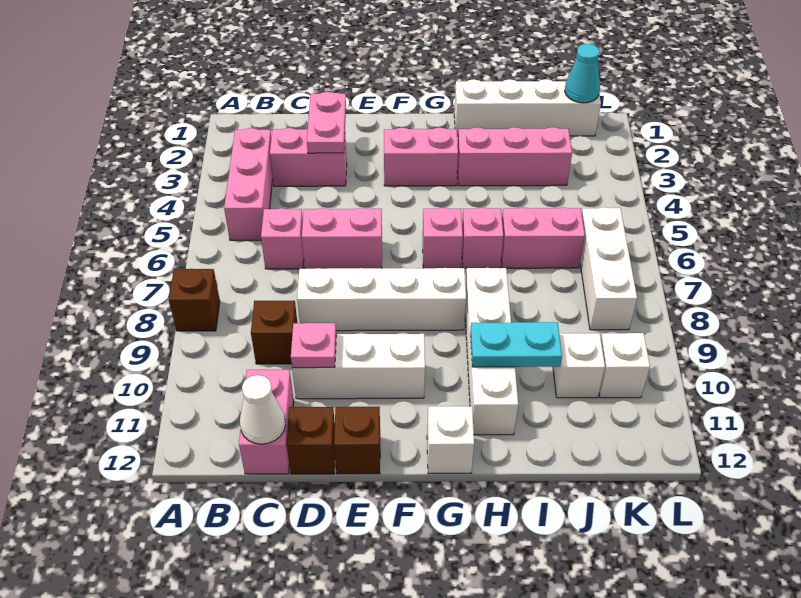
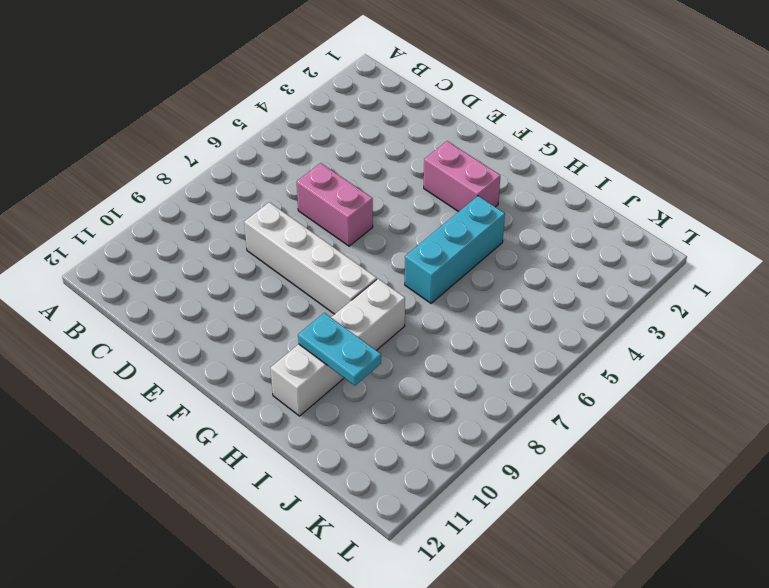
cyan 1x3 brick [405,196,505,303] -> pink 1x1 brick [462,208,503,268]
none -> brown 1x1 brick [169,269,220,331]
none -> pink 1x3 brick [224,128,273,240]
none -> pink 1x2 brick [270,128,347,186]

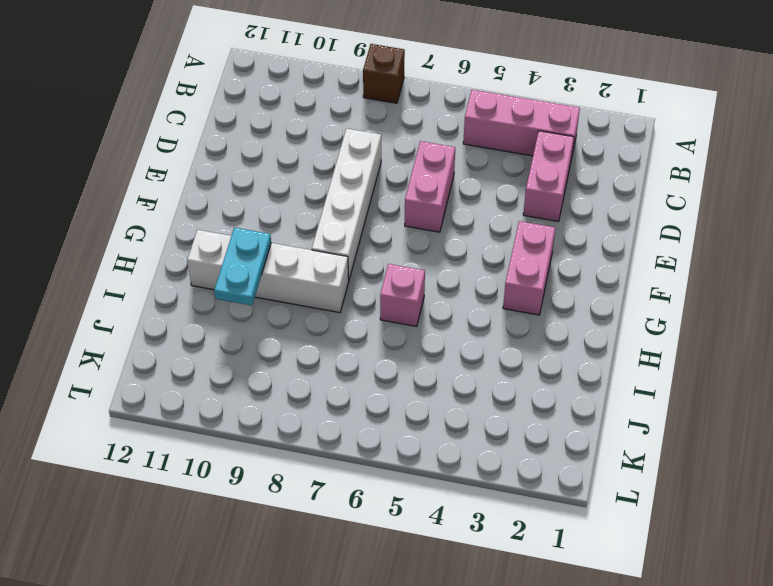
none -> pink 1x1 brick [261,208,304,269]
none -> brown 1x1 brick [251,301,297,364]
none -> pink 1x2 brick [239,370,294,474]

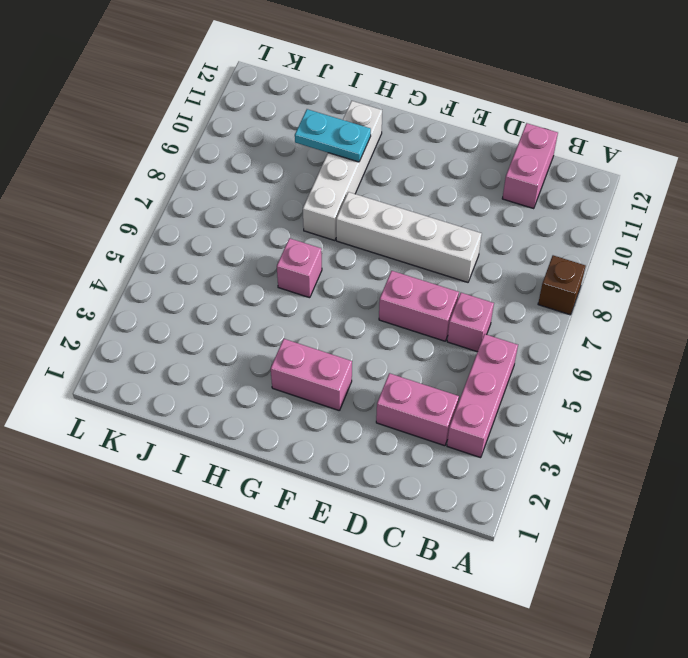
none -> brown 1x1 brick [251,301,297,364]
none -> white 1x3 brick [292,334,425,399]
none -> brown 1x1 brick [286,407,335,474]

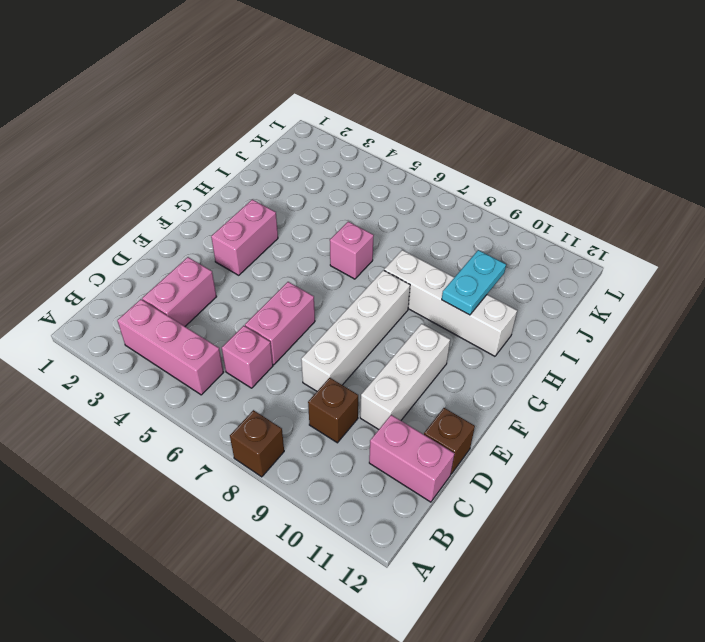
none -> brown 1x1 brick [334,407,380,474]
none -> pink 1x1 brick [423,208,463,268]
none -> white 1x1 brick [427,406,474,474]

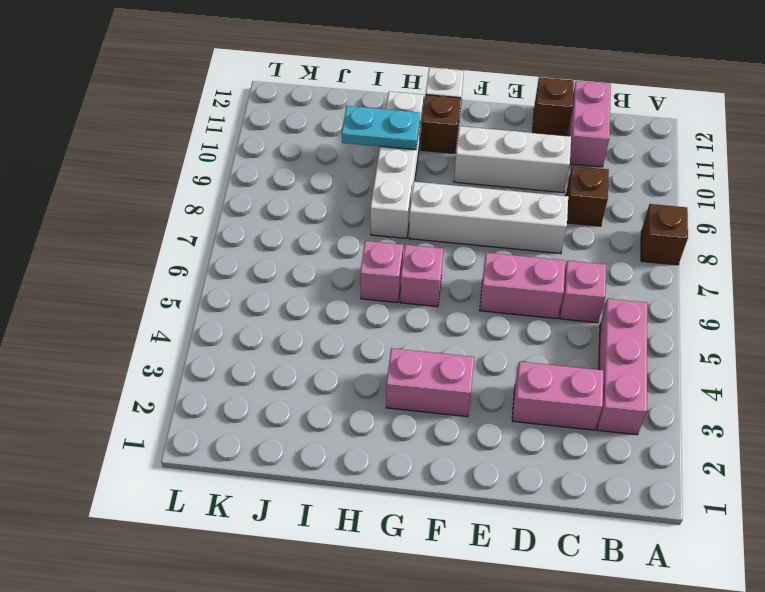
brown 1x1 brick [421,95,461,153] -> brown 1x1 brick moved to [334,407,380,474]
none -> white 1x4 brick [454,79,601,136]
none -> pink 1x3 brick [457,127,572,186]
none -> pink 1x2 brick [501,207,585,268]

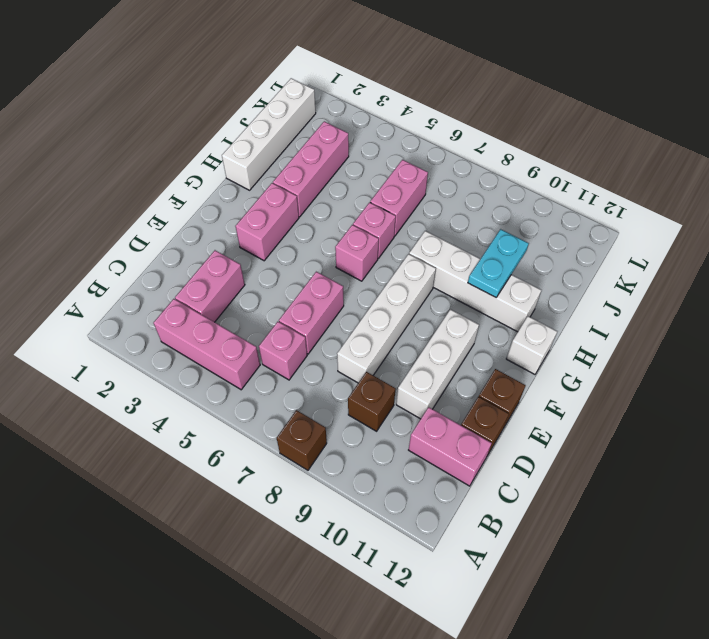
none -> white 1x1 brick [553,333,605,398]
none -> white 1x3 brick [580,207,637,330]
none -> white 1x1 brick [599,333,650,398]

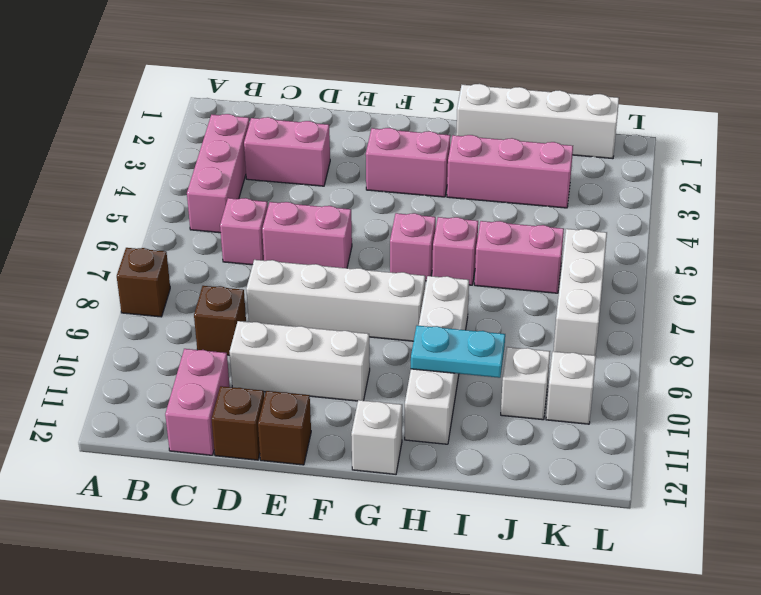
none -> white 1x1 cone [240,375,286,444]
none -> pink 1x2 plate [307,92,346,153]
none -> pink 1x1 plate [291,323,336,368]

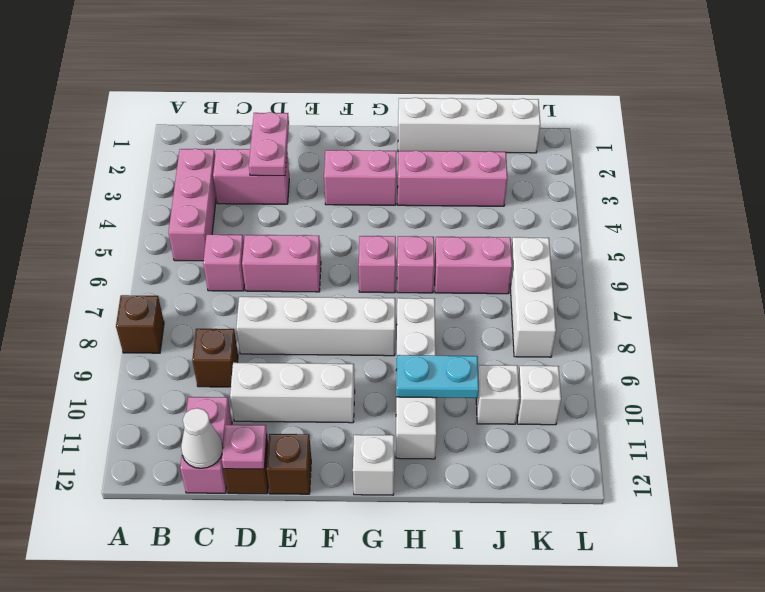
pink 1x1 plate [222,425,267,469] -> pink 1x1 plate moved to [291,323,336,368]
none -> cyan 1x1 cone [565,44,600,103]

